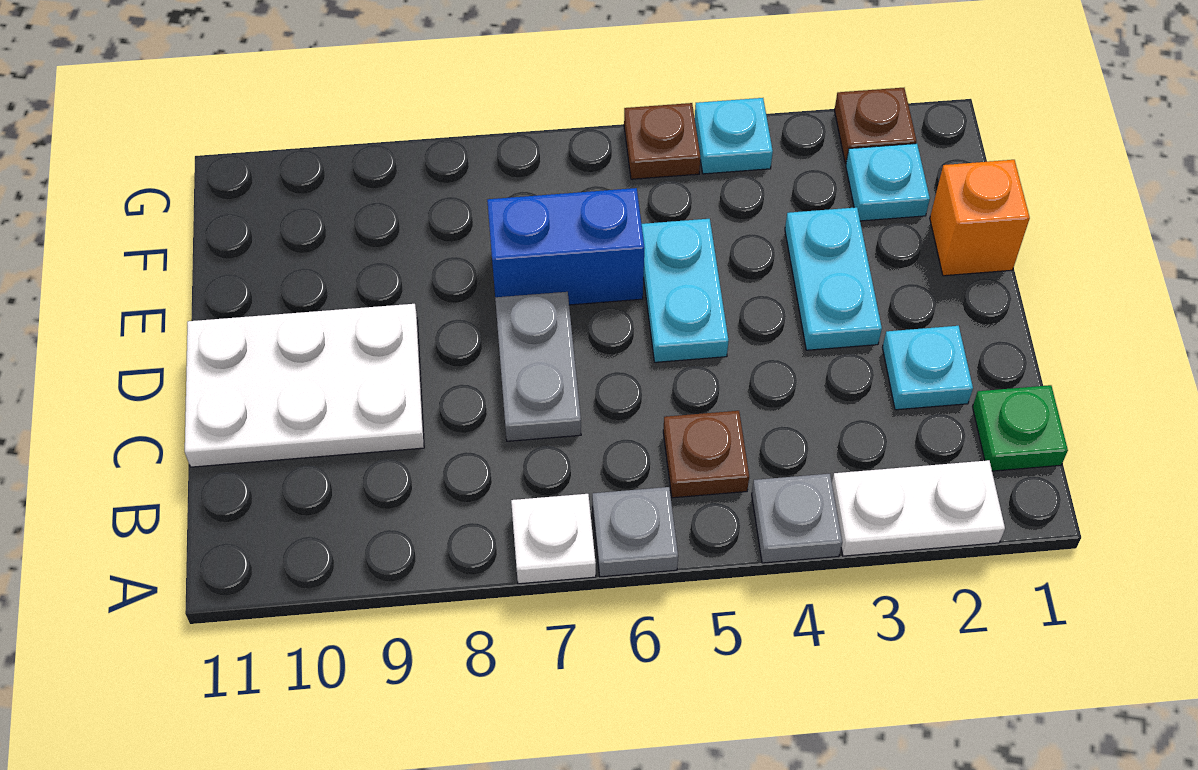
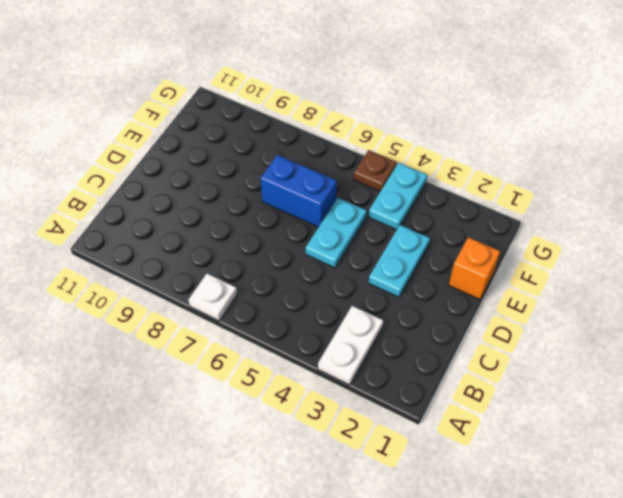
white 1x2 plate [318,306,383,385] -> white 1x2 plate turned to [832,460,1005,556]
cyan 1x2 plate [369,163,427,230] -> cyan 1x1 plate [695,98,773,174]
none -> grey 1x1 plate [752,474,842,563]
none -> grey 1x1 plate [592,487,678,577]
none -> green 1x1 plate [973,385,1068,471]

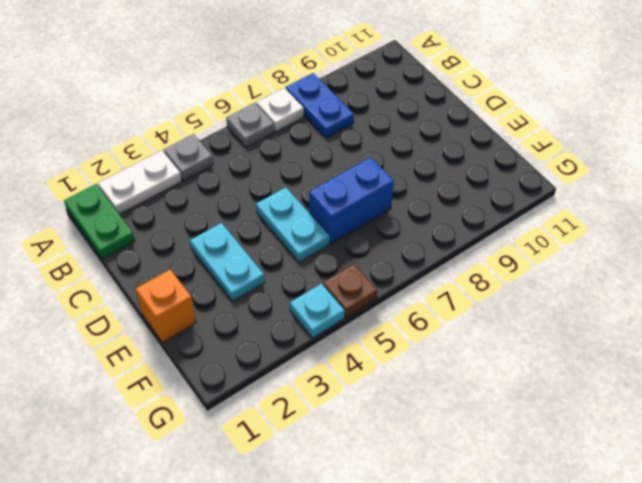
green 1x2 plate [64,184,135,259] -> green 1x1 plate [973,385,1068,471]
blue 1x2 plate [286,73,354,138] -> none
none -> brown 1x1 plate [663,411,749,498]
none -> cyan 1x1 plate [882,326,973,410]
none -> grey 1x2 plate [495,292,581,441]

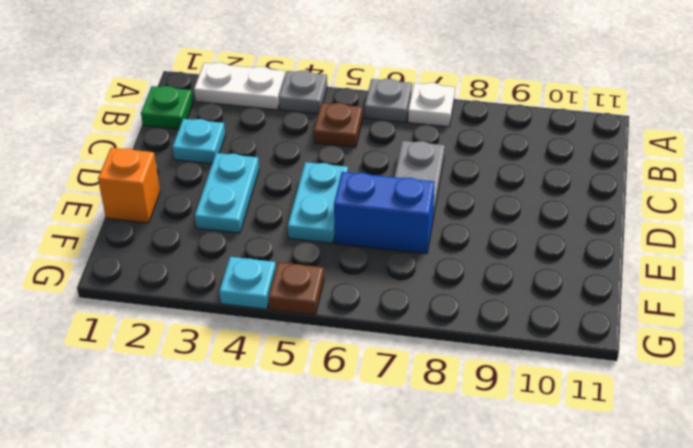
none -> white 2x3 plate [185,304,424,467]
none -> cyan 1x1 plate [846,144,930,221]
none -> brown 1x1 plate [834,88,916,163]

